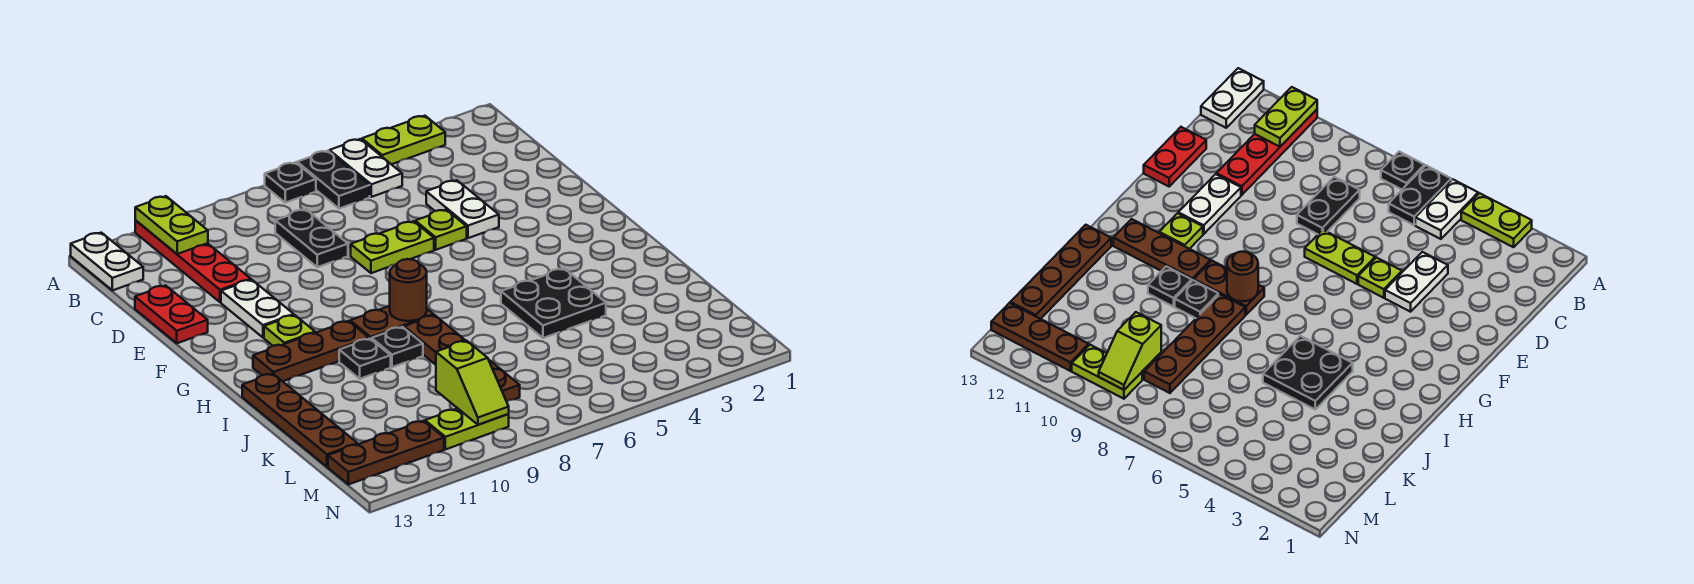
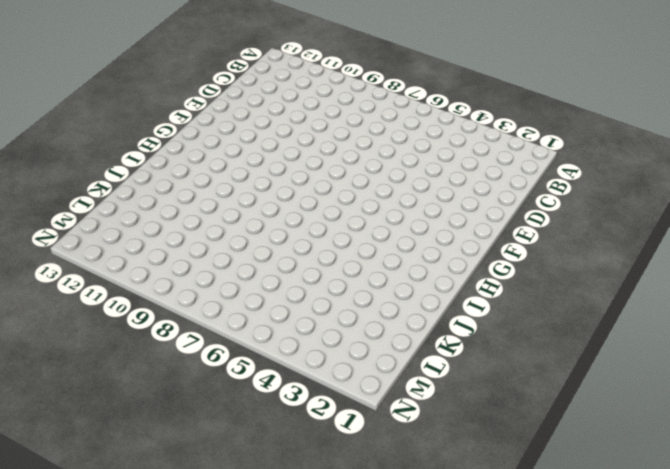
none -> lime 1x2 plate [362,116,445,164]
none -> white 1x2 plate [329,139,402,197]
none -> black 1x2 plate [297,151,370,209]

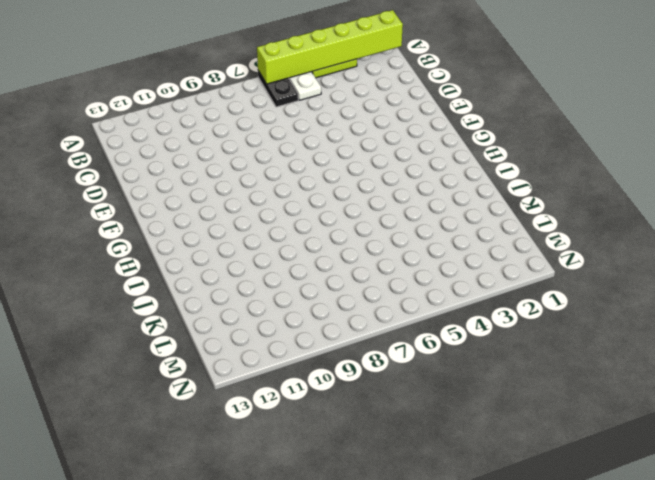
lime 1x6 brick [257,10,403,84] -> none
none -> black 1x1 plate [265,162,316,203]
none -> red 1x4 plate [135,220,251,302]
none -> white 1x2 plate [71,233,143,290]

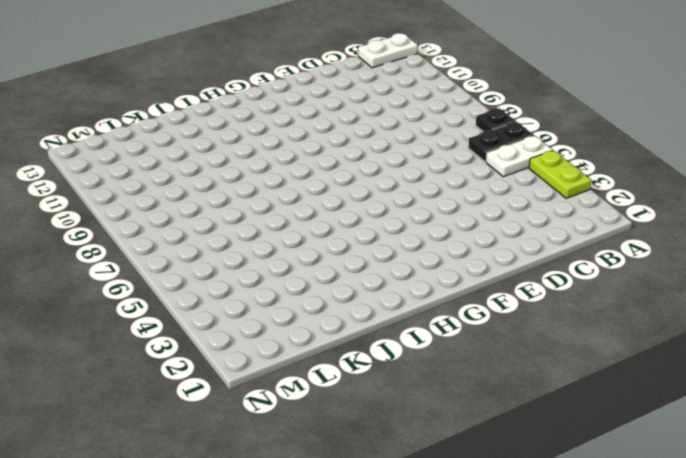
none -> red 1x4 plate [135,220,251,302]
none -> black 1x2 plate [275,209,348,267]
none -> white 1x2 plate [426,180,499,238]

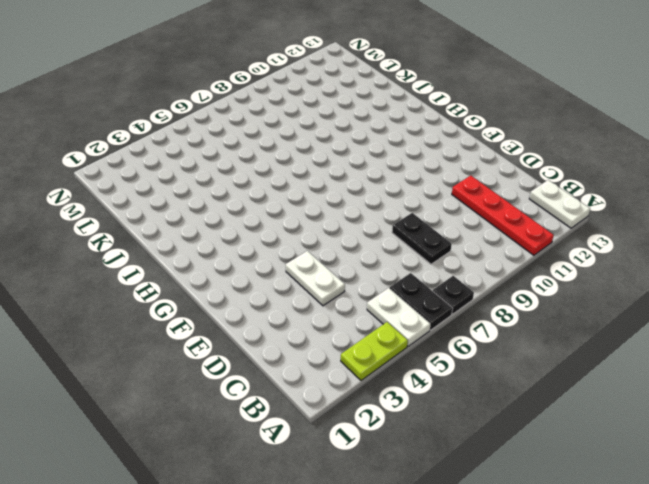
none -> red 1x2 plate [135,285,208,343]
none -> lime 1x1 plate [415,210,467,250]
none -> lime 1x2 plate [351,221,434,273]

